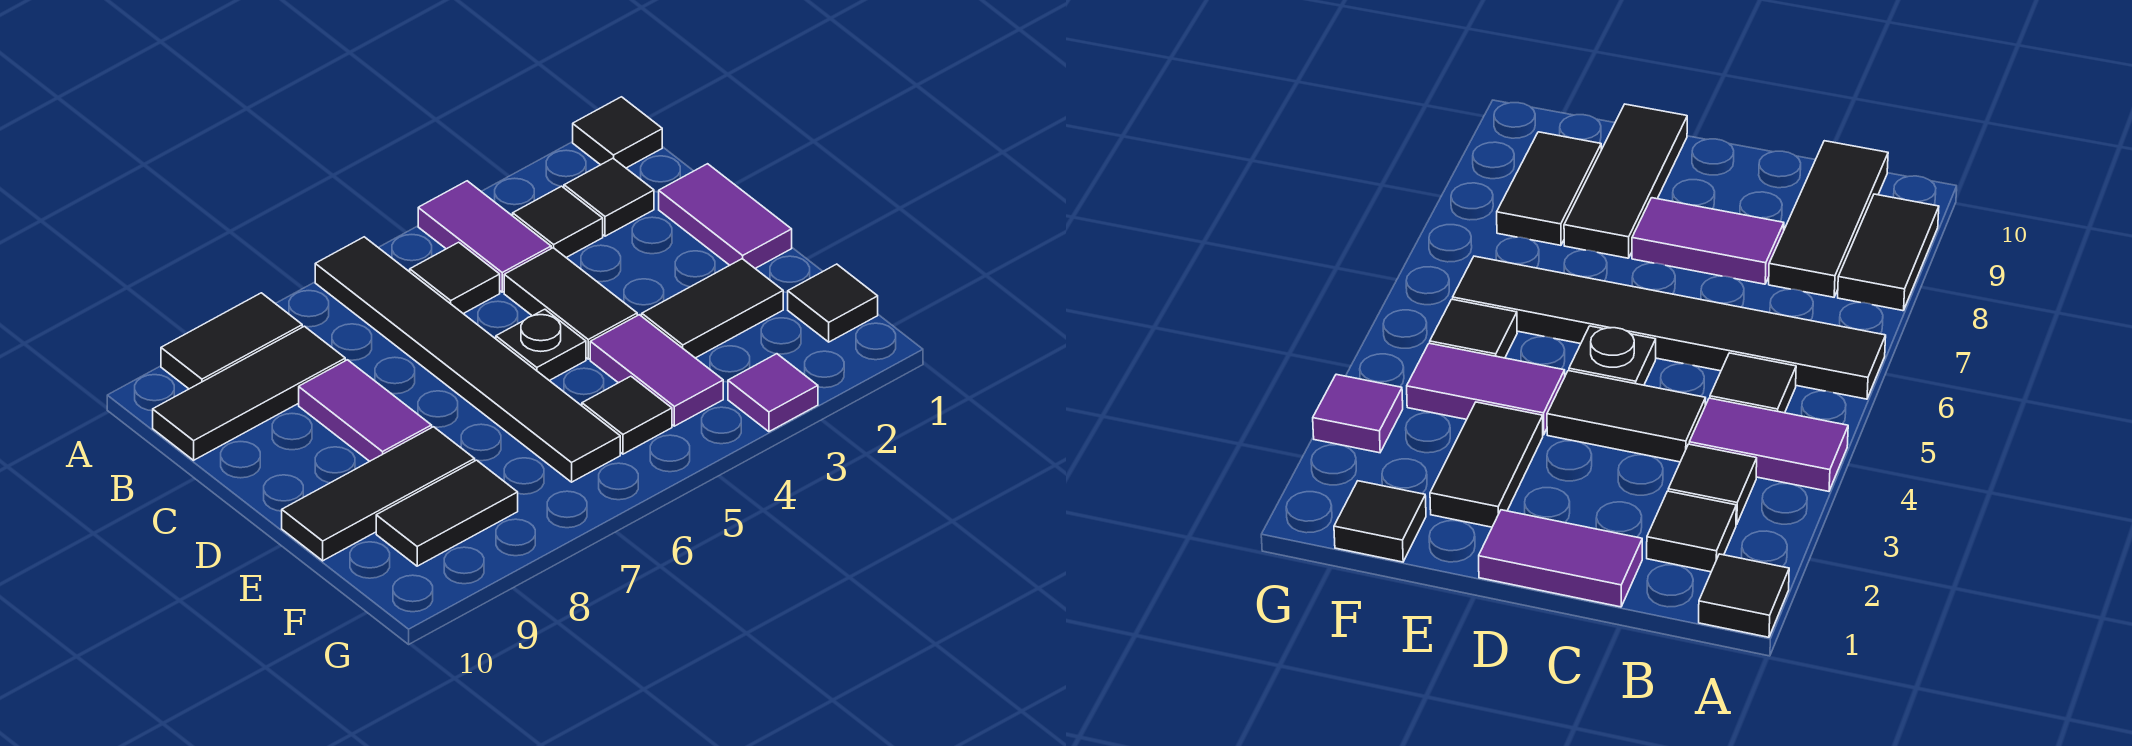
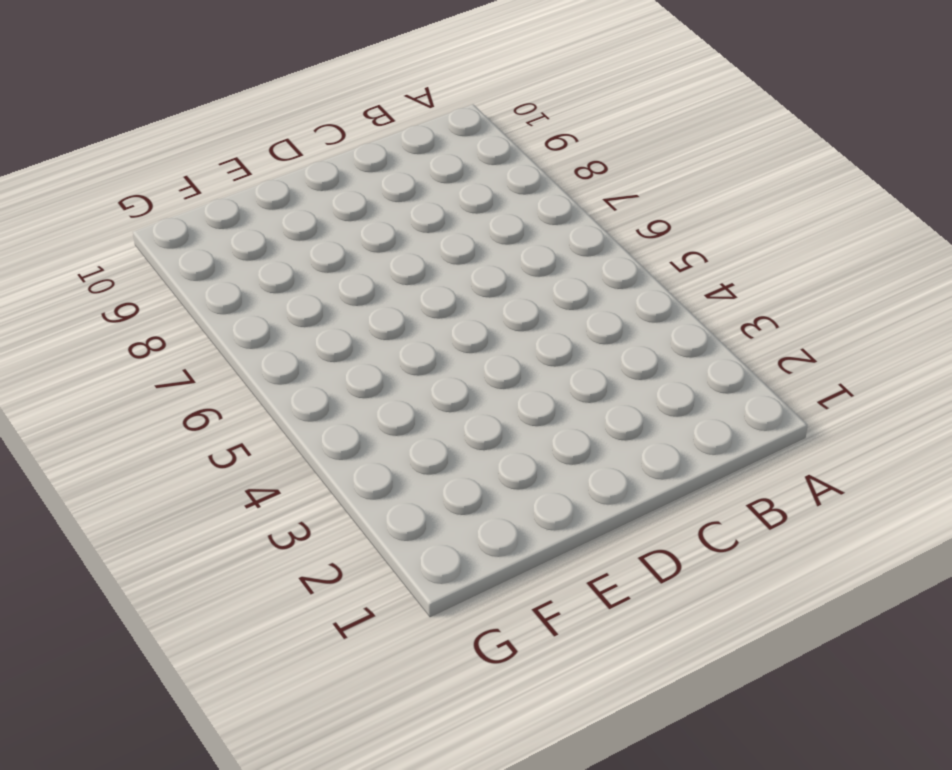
none -> black 1x1 tile [573,97,662,168]
none -> purple 1x2 tile [418,181,551,292]
none -> black 1x6 tile [315,237,620,482]

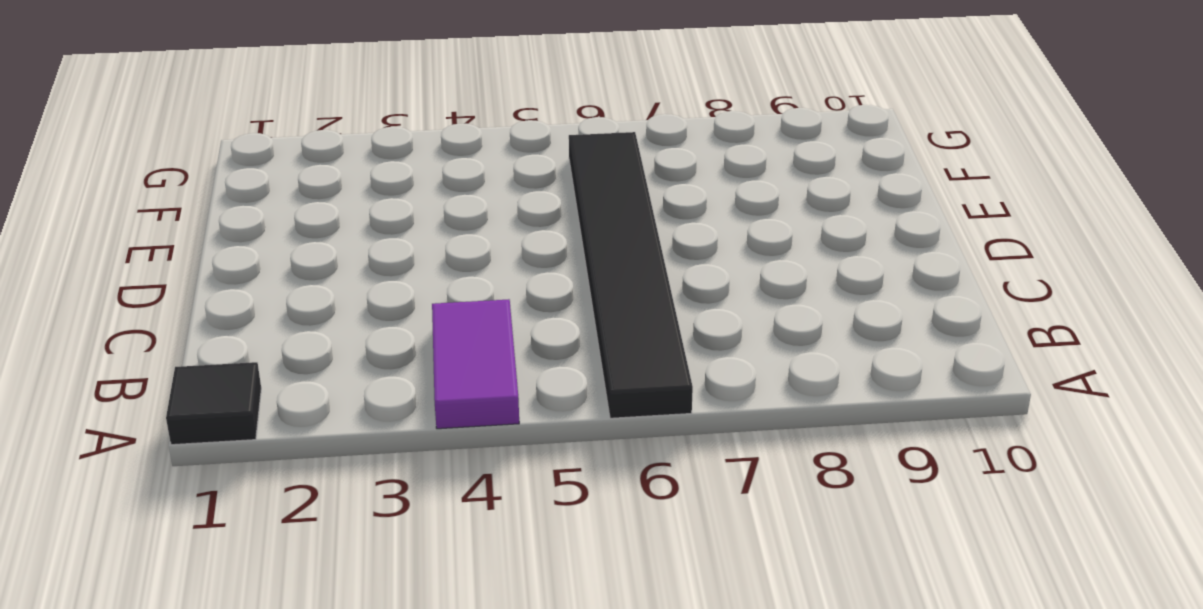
none -> black 1x2 tile [161,293,302,389]
none -> black 1x1 tile [564,158,654,236]
none -> black 1x1 tile [513,186,603,257]

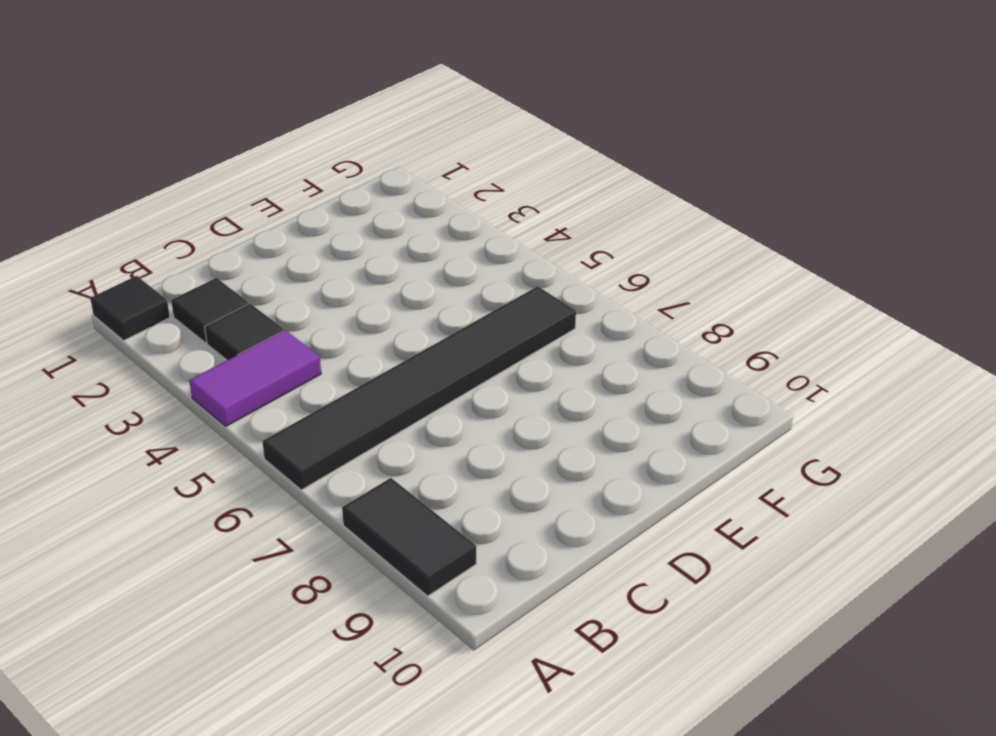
none -> black 1x1 tile [410,242,500,314]
none -> black 1x3 tile [153,326,345,460]
none -> purple 1x2 tile [659,164,792,268]

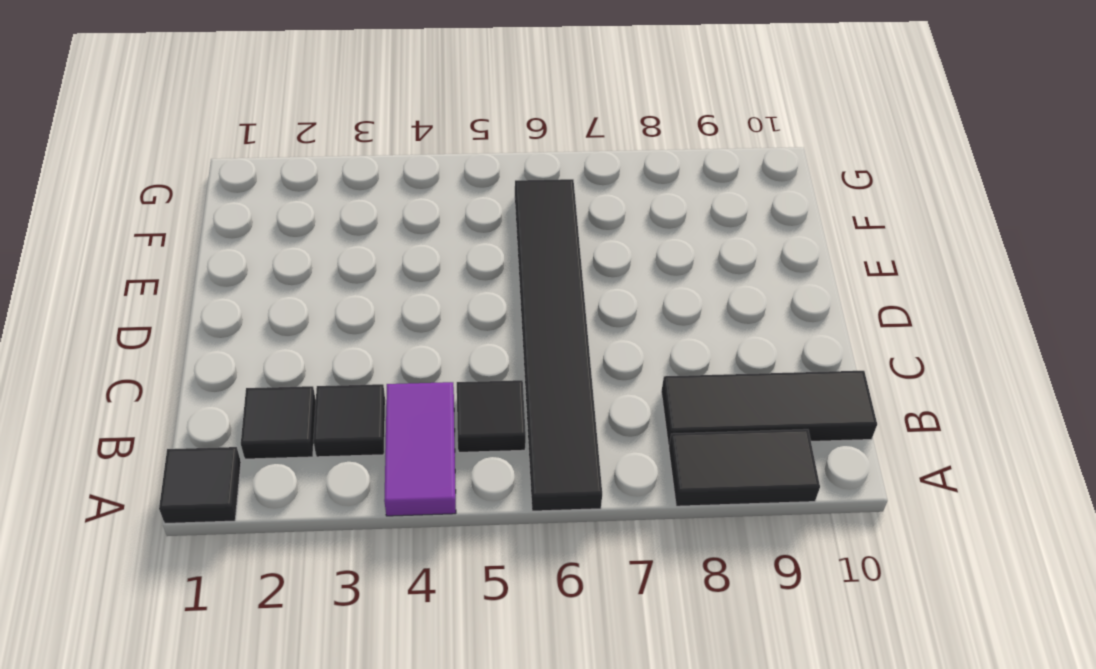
none -> purple 1x2 tile [659,164,792,268]
none -> black 1x2 tile [504,248,637,359]
none -> purple 1x2 tile [299,360,432,461]

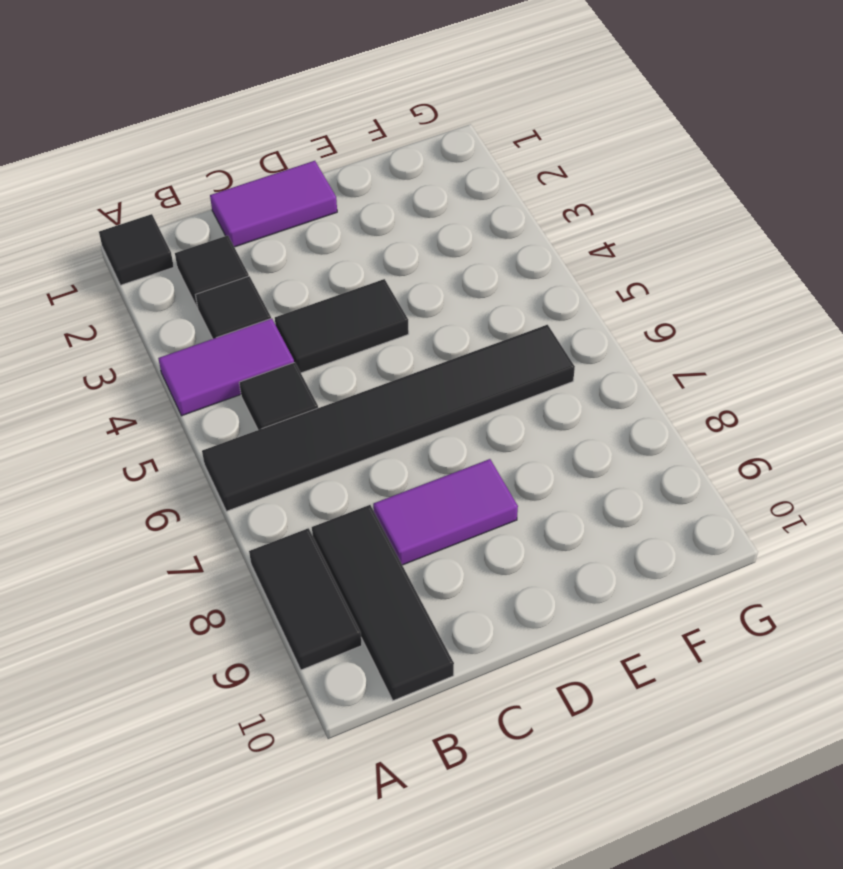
none -> black 1x1 plate [496,309,586,381]
none -> black 1x2 tile [642,259,783,358]
none -> purple 1x2 tile [590,315,723,426]

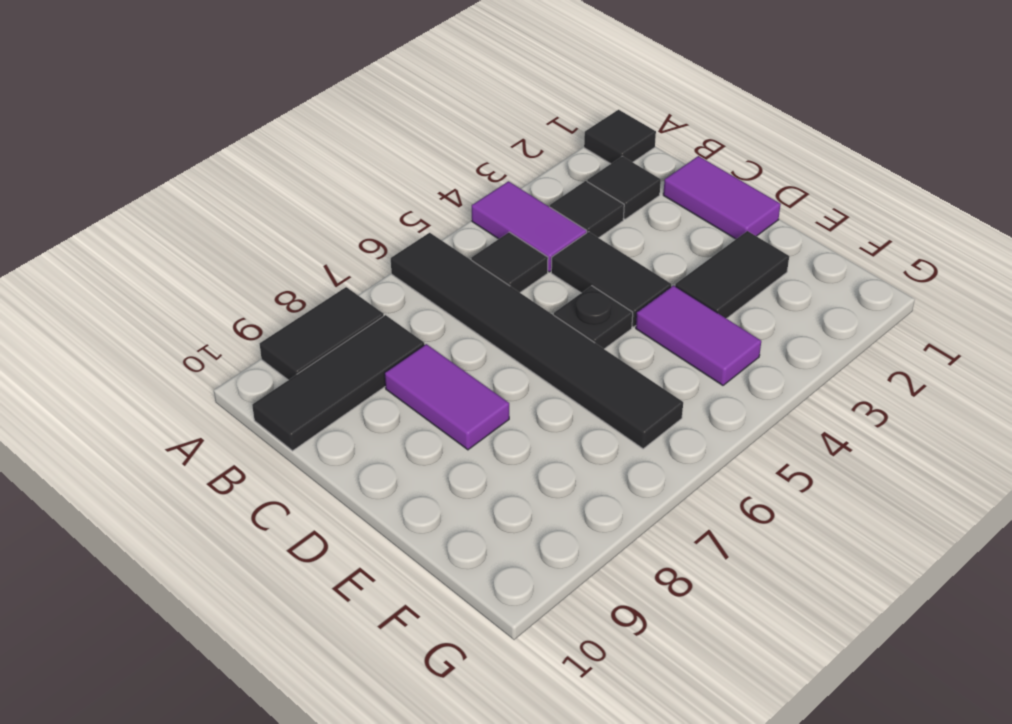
none -> black 1x3 tile [282,427,475,561]
none -> black 1x1 tile [788,264,878,342]
none -> black 1x1 tile [582,376,672,454]

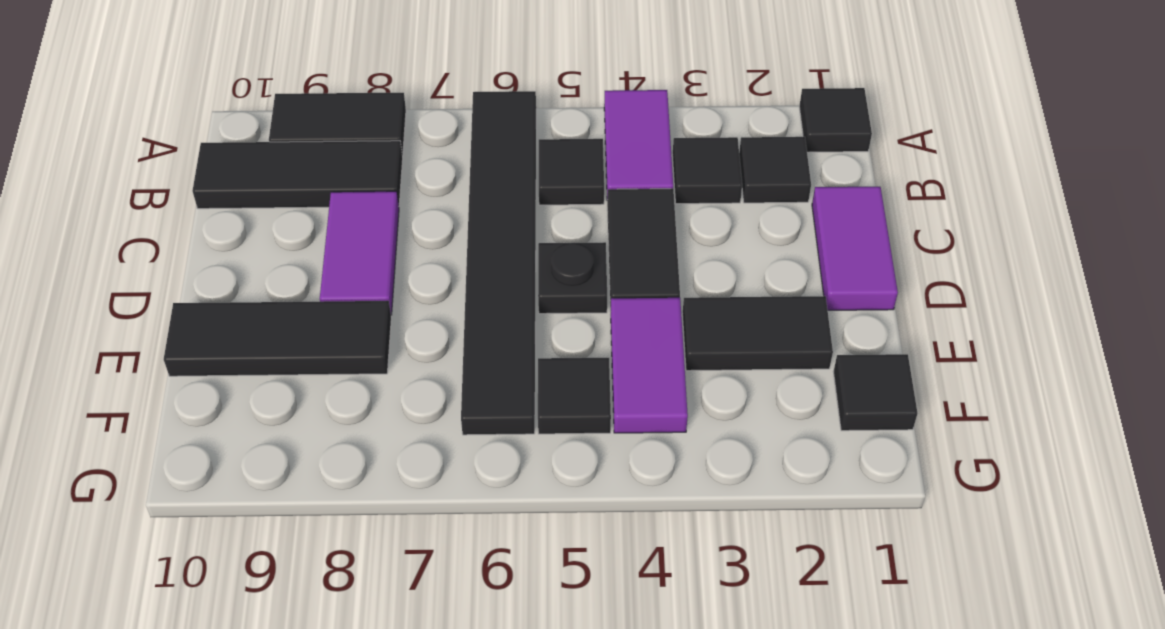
none -> black 1x2 tile [376,460,518,566]
none -> purple 1x1 tile [728,354,818,432]

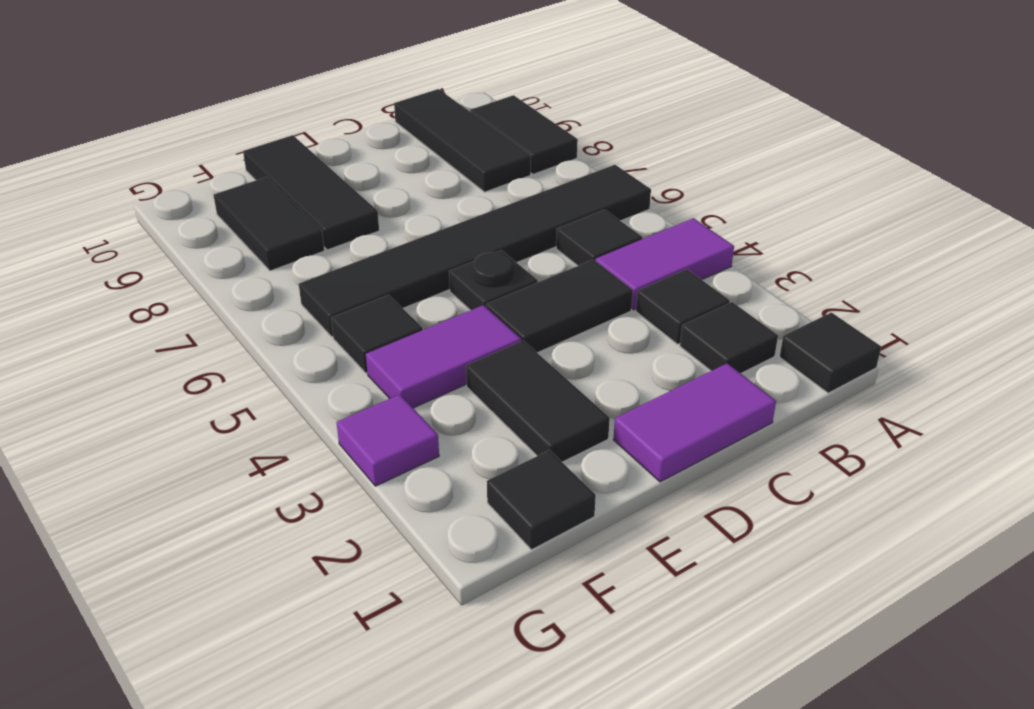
none -> purple 1x2 tile [299,360,432,461]

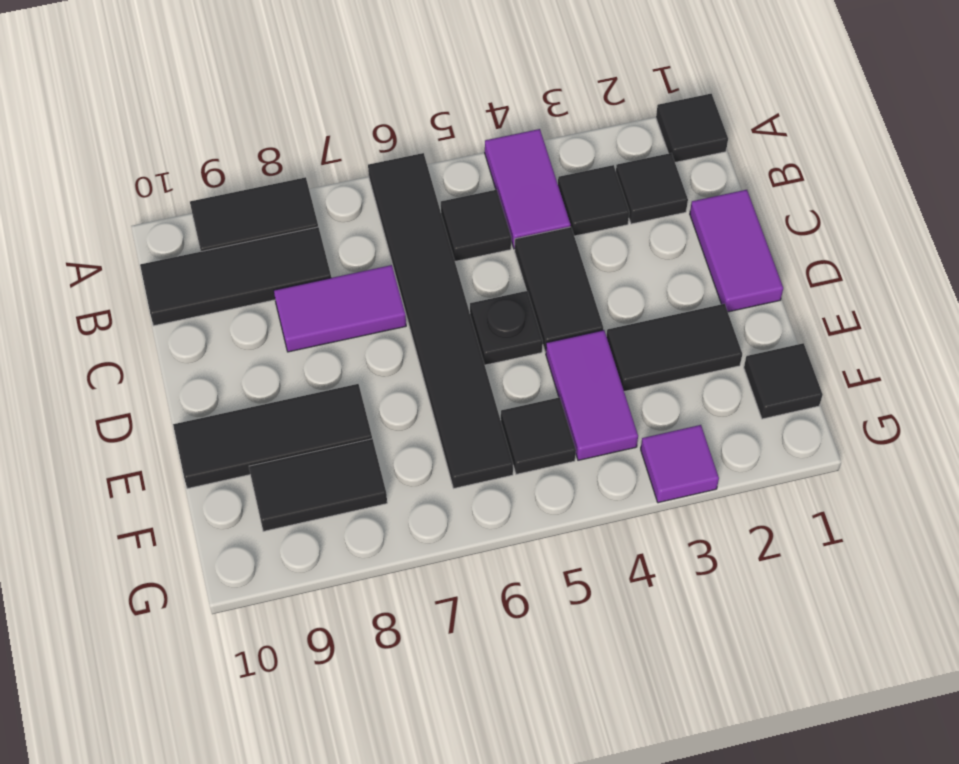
purple 1x2 tile [274,265,406,352] -> purple 1x2 tile turned to [299,360,432,461]

